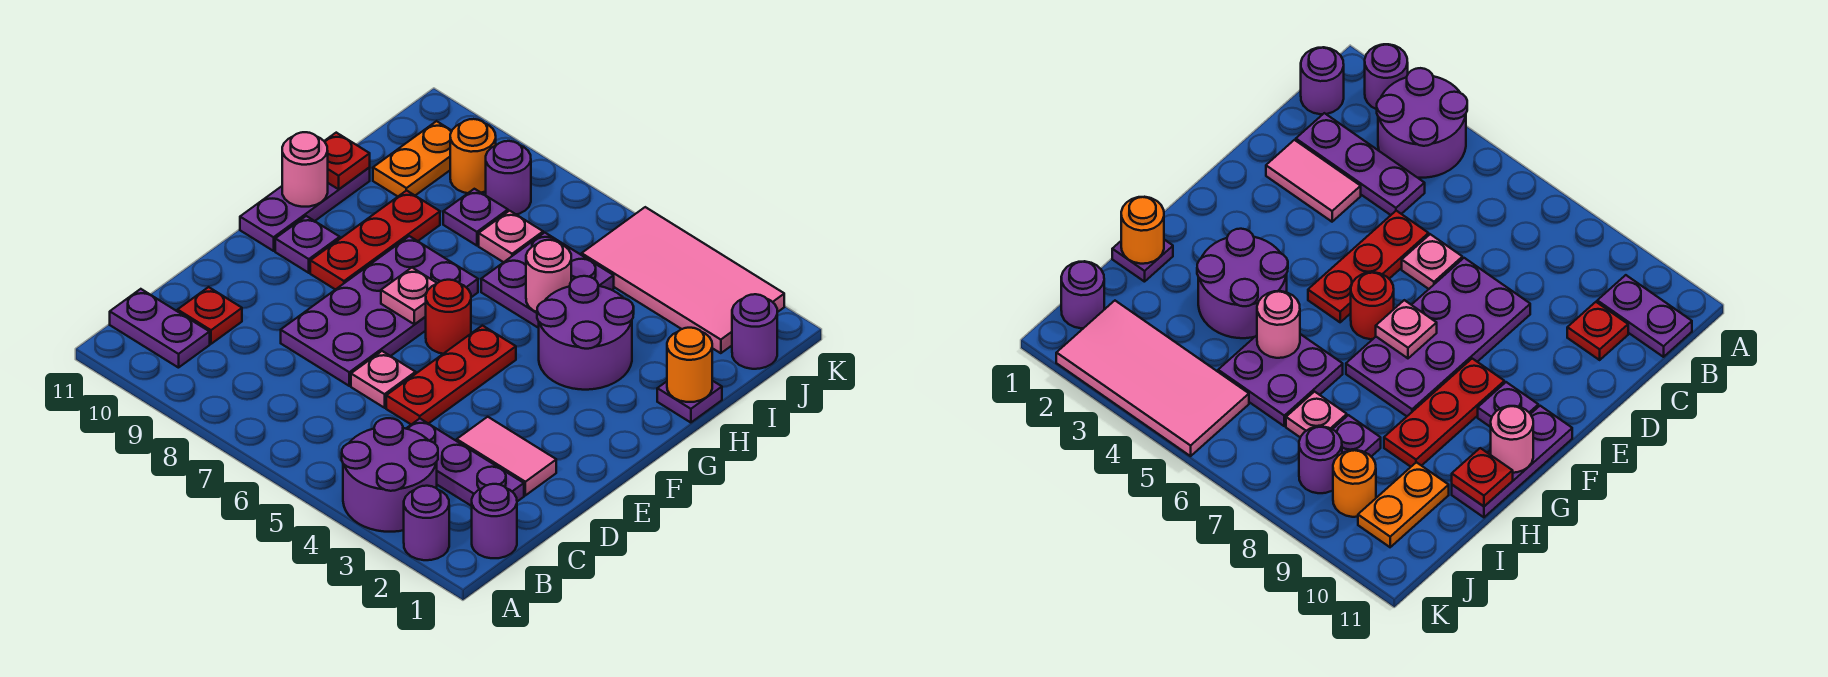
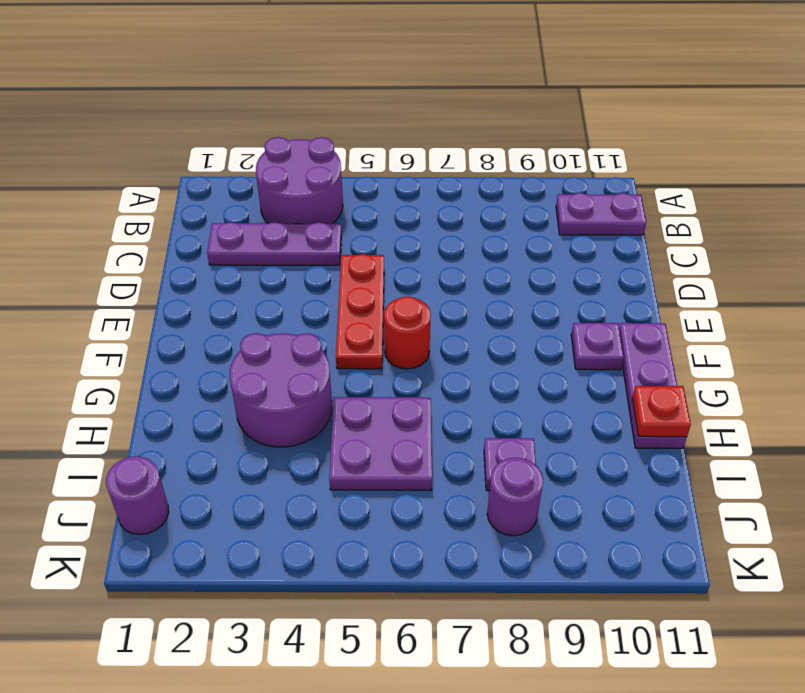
none -> purple 1x1 round brick [404,486,449,560]
none -> purple 1x1 round brick [472,484,517,558]
none -> red 1x1 plate [178,287,242,344]

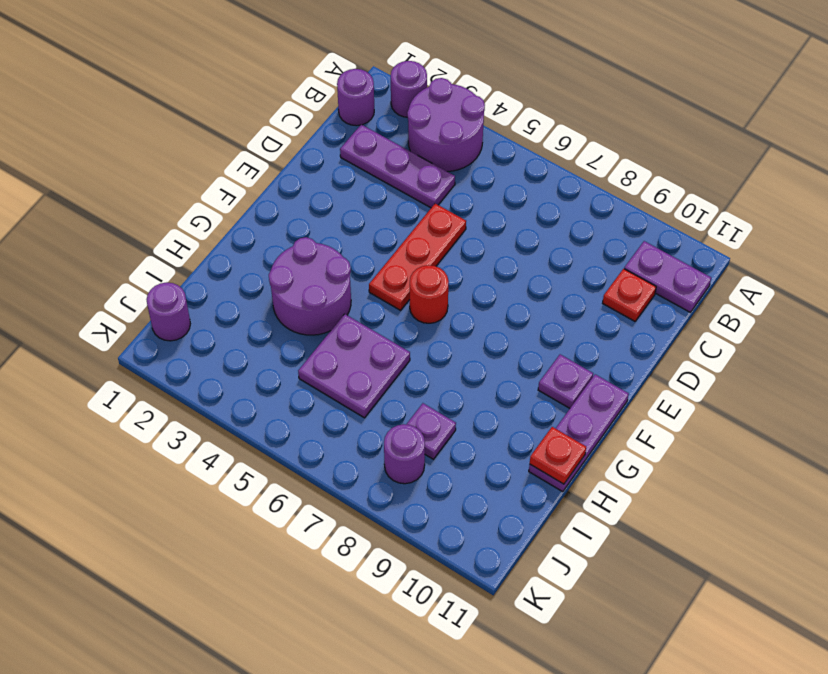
none -> pink 1x2 tile [457,417,556,495]
none -> pink 1x1 plate [351,351,416,408]
none -> purple 2x4 plate [281,236,478,386]

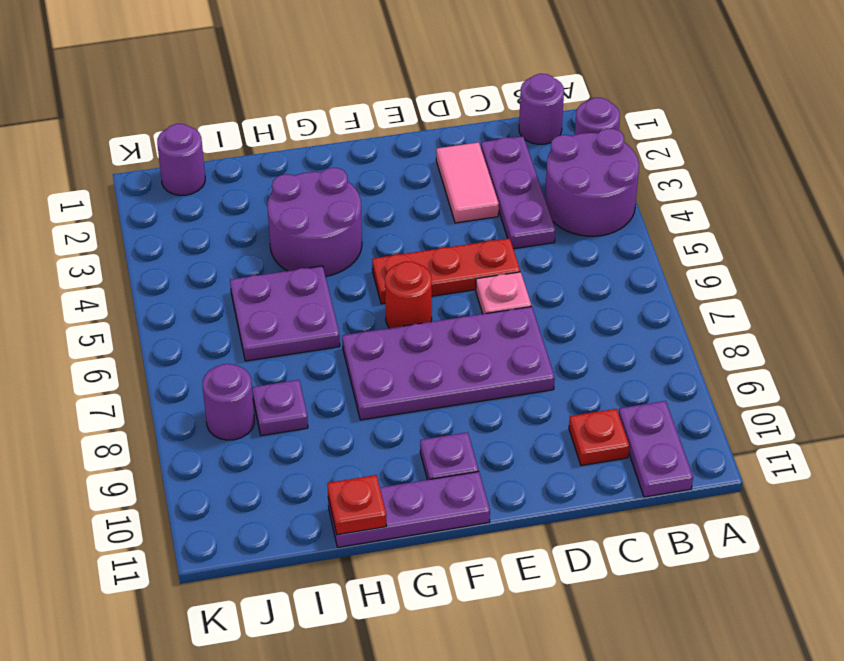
none -> red 1x3 plate [310,190,440,290]
none -> purple 1x1 plate [657,381,722,423]
none -> pink 1x1 plate [479,211,543,262]

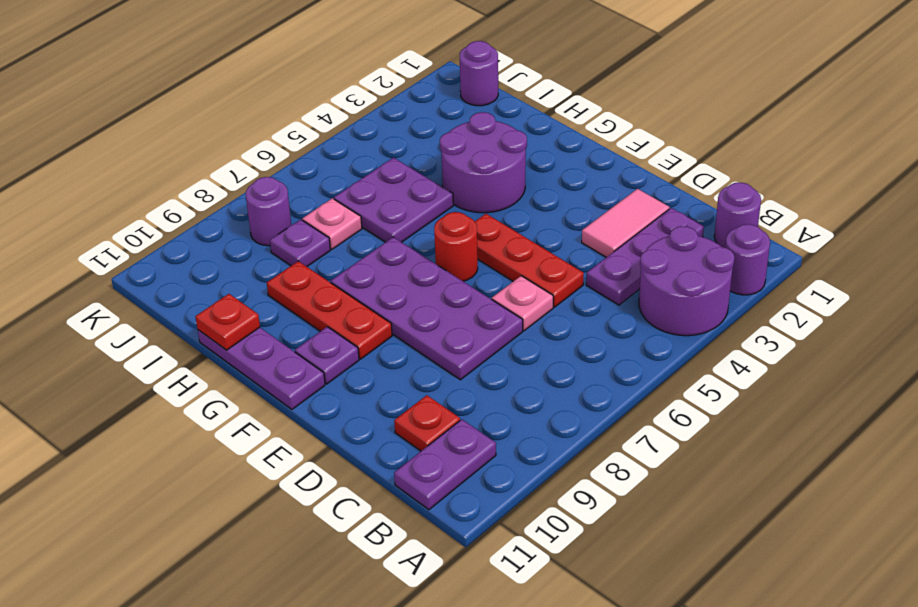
none -> purple 1x1 plate [657,381,722,423]
none -> orange 1x2 plate [373,121,452,196]
none -> pink 2x4 tile [582,207,784,353]

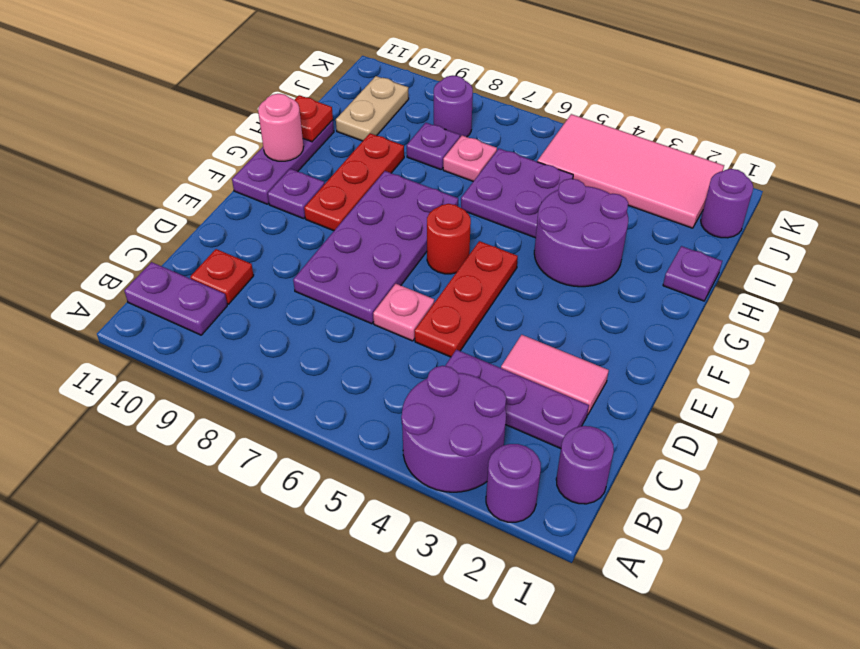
tan 1x2 plate [336,76,409,141] -> orange 1x2 plate [373,121,452,196]
none -> orange 1x1 round brick [450,119,496,193]
none -> pink 1x1 plate [381,268,437,324]
none -> orange 1x1 round brick [667,328,712,402]

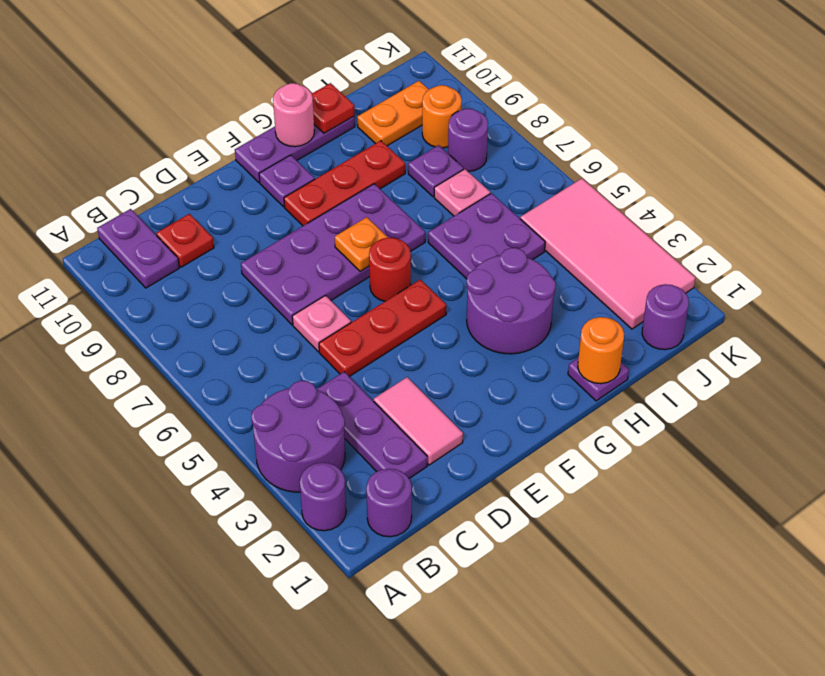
orange 1x1 plate [335,217,388,272] -> pink 1x1 plate [381,268,437,324]
none -> pink 1x1 round brick [526,240,571,312]

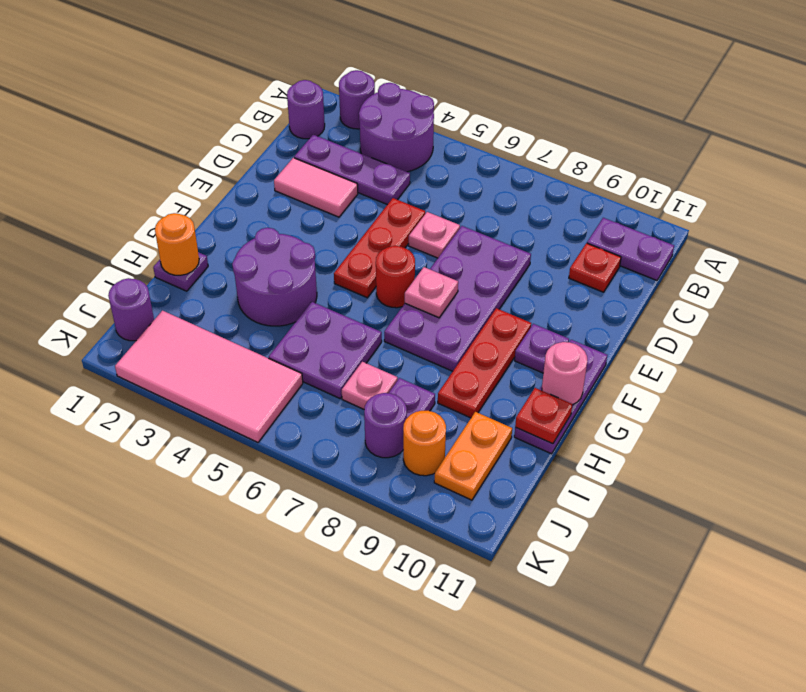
none -> pink 1x1 round brick [526,240,571,312]

